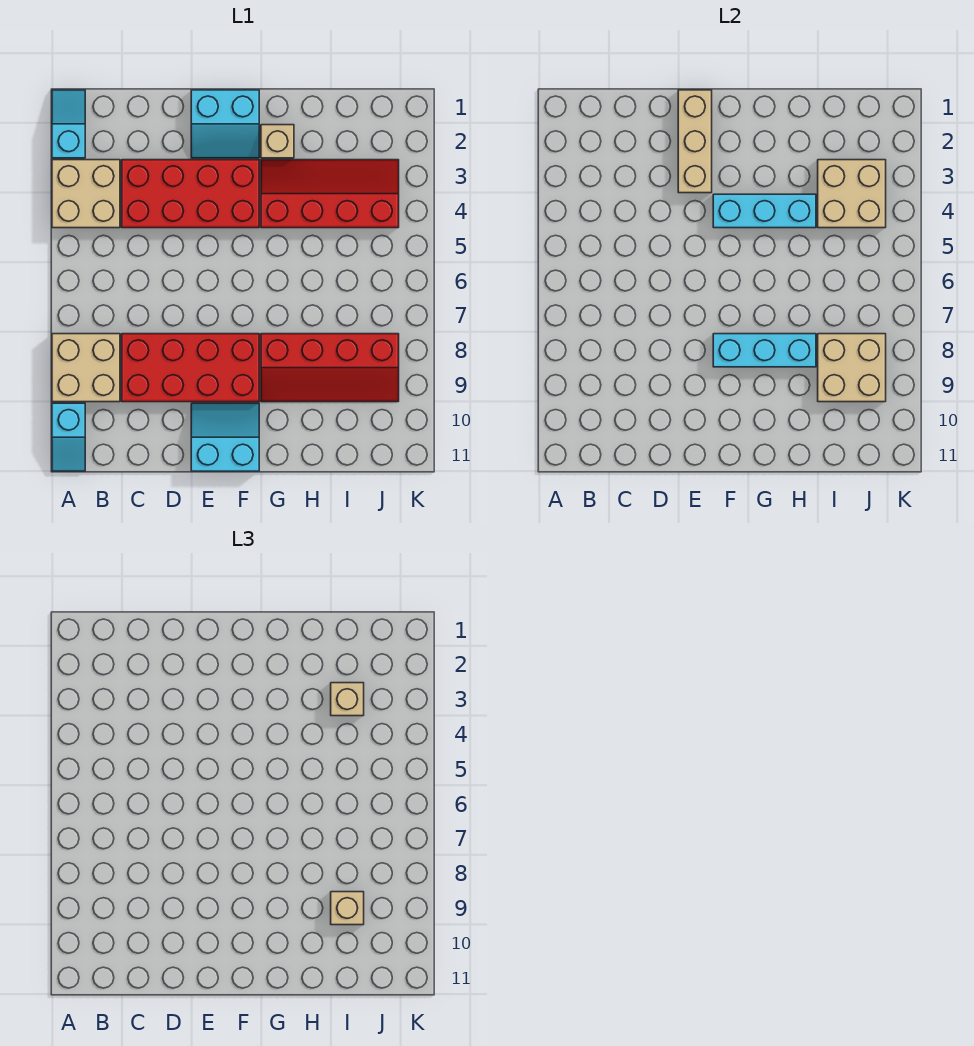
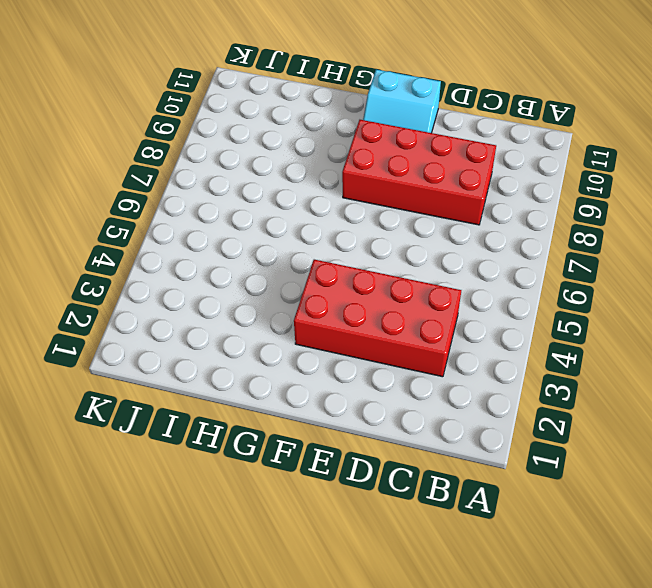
none -> cyan 1x2 slope [52,90,85,158]
none -> tan 2x2 brick [52,160,120,228]
none -> tan 2x2 brick [52,334,120,402]

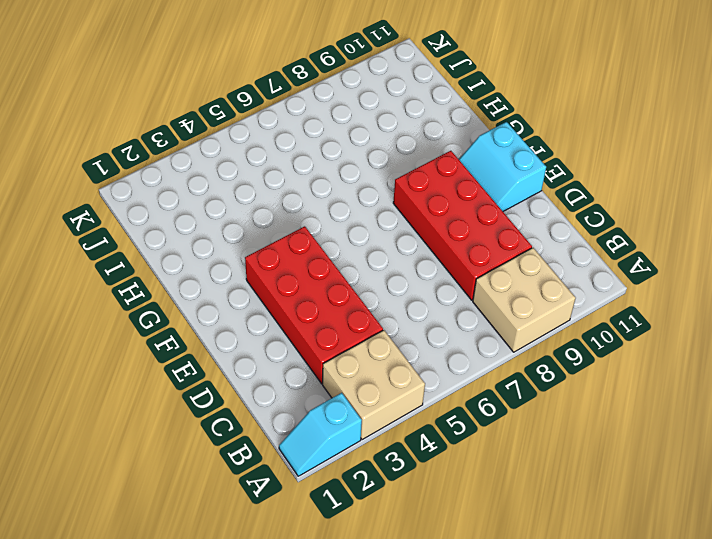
none -> cyan 1x2 slope [52,403,85,471]
none -> cyan 2x2 slope [191,90,259,158]
none -> tan 1x1 brick [261,125,294,158]

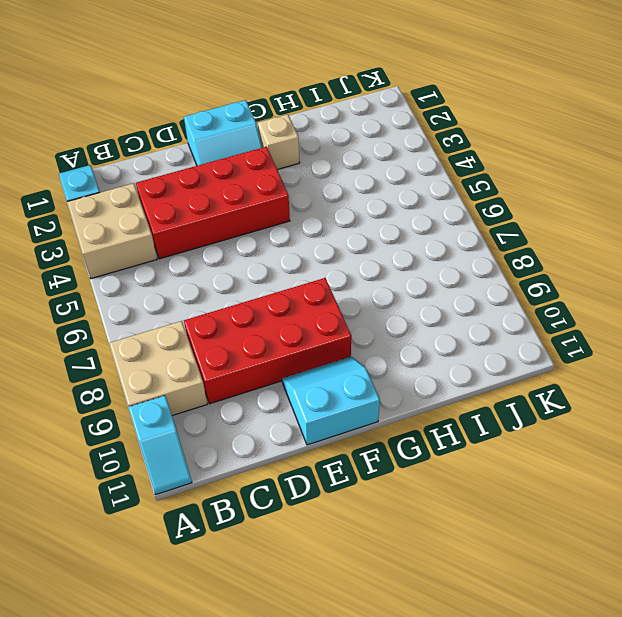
none -> red 2x4 slope [261,160,399,228]
none -> red 2x4 slope [261,334,399,402]
none -> tan 1x3 brick [678,90,712,193]

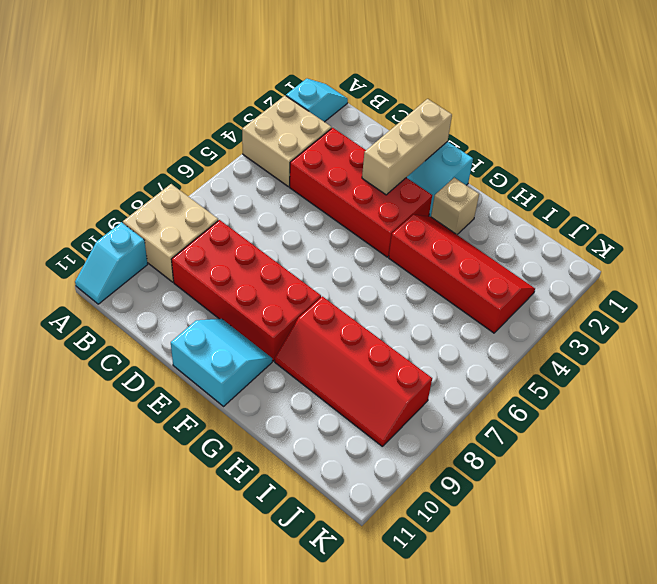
none -> cyan 1x3 brick [713,194,816,228]
none -> cyan 1x3 brick [713,334,816,367]
none -> tan 2x2 brick [818,160,886,228]

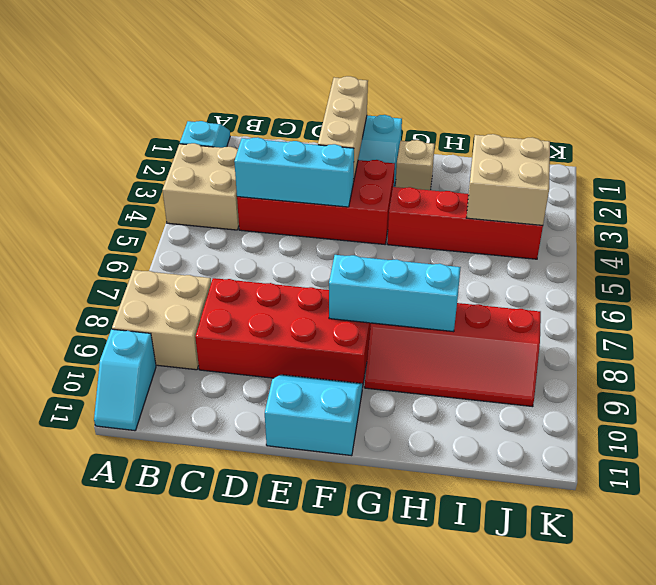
cyan 1x3 brick [234,137,354,207] -> cyan 1x3 brick moved to [713,194,816,228]
none -> tan 2x2 brick [818,334,886,402]
none -> tan 1x1 brick [331,683,364,716]
none -> tan 1x1 brick [331,892,364,925]

